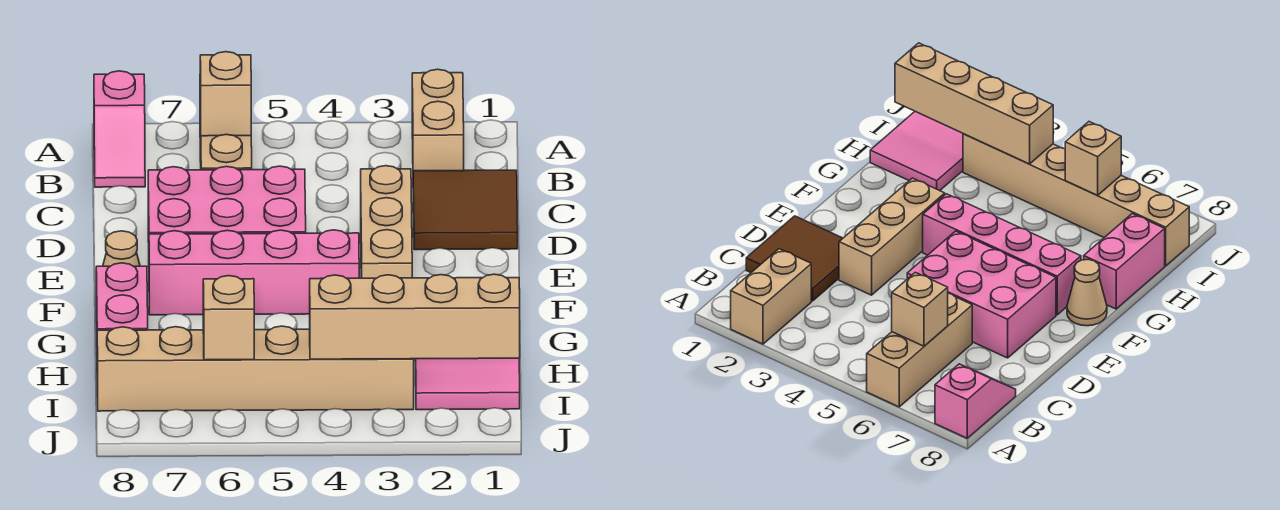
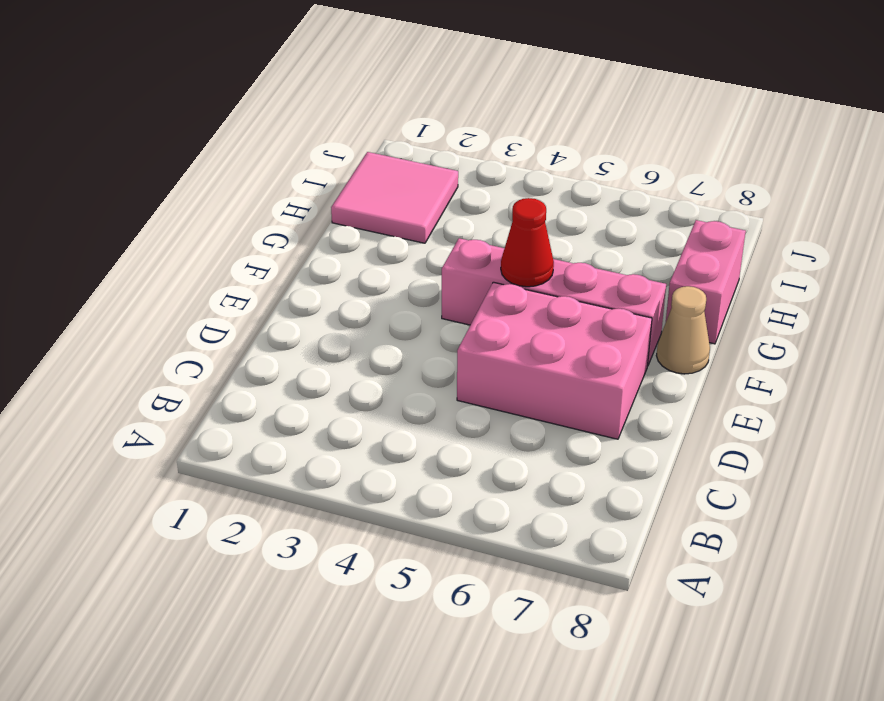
red 1x1 cone [501,198,554,287] -> none
none -> tan 1x2 brick [412,69,464,171]
none -> tan 1x3 brick [200,112,252,170]
none -> pink 1x2 slope [94,71,145,187]

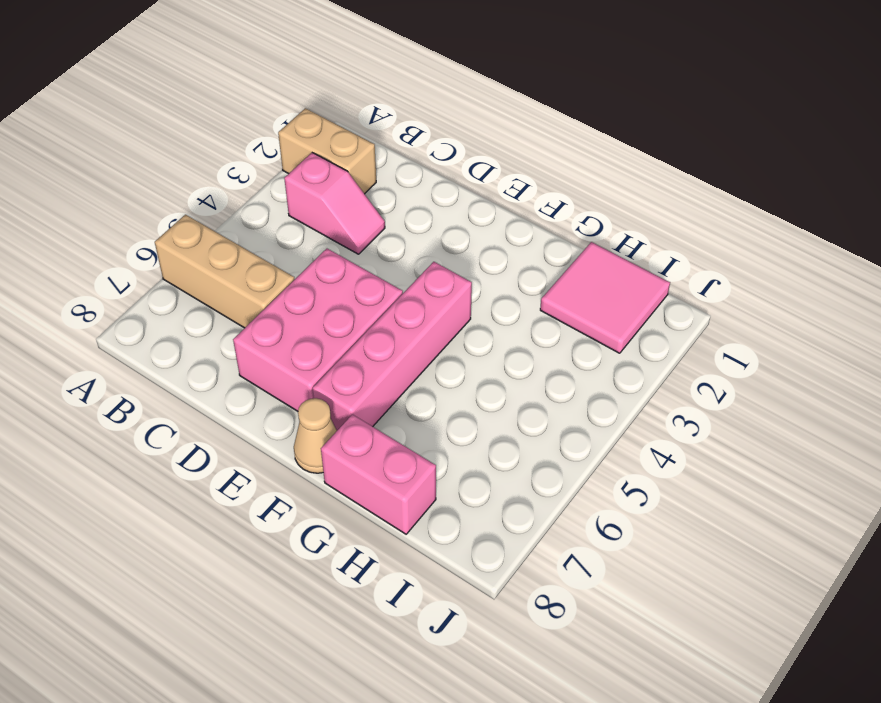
pink 1x2 slope [284,153,385,254] -> pink 1x2 slope moved to [94,71,145,187]
none -> brown 2x2 tile [413,170,518,250]
none -> tan 1x3 brick [361,166,412,278]
none -> tan 1x6 brick [97,326,414,411]

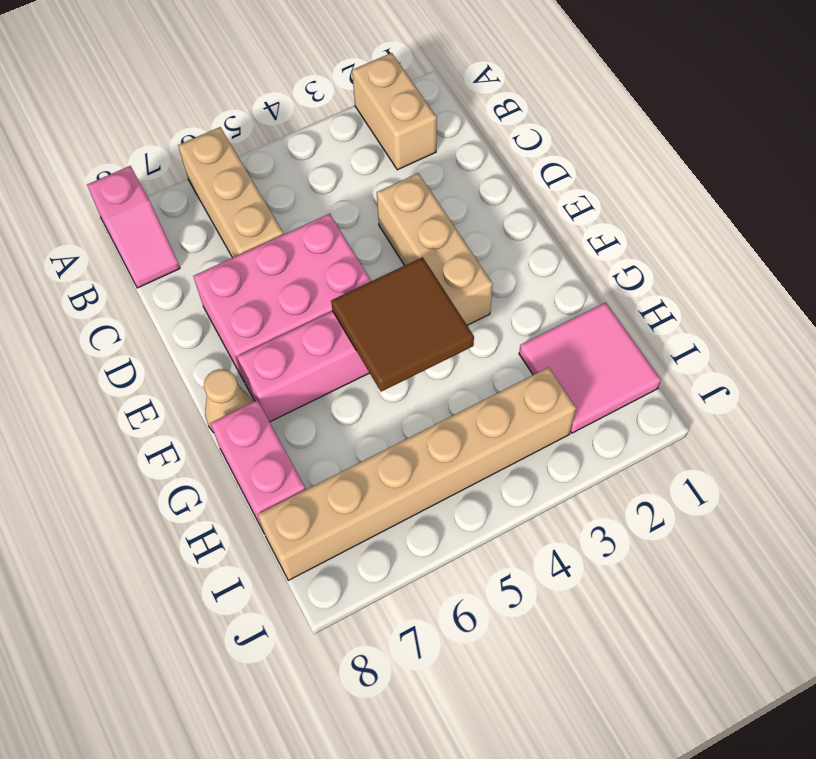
brown 2x2 tile [331,257,474,392] -> brown 2x2 tile moved to [413,170,518,250]
none -> tan 1x1 brick [200,52,251,136]
none -> tan 1x4 brick [310,274,520,359]
none -> tan 1x1 brick [203,276,254,360]

